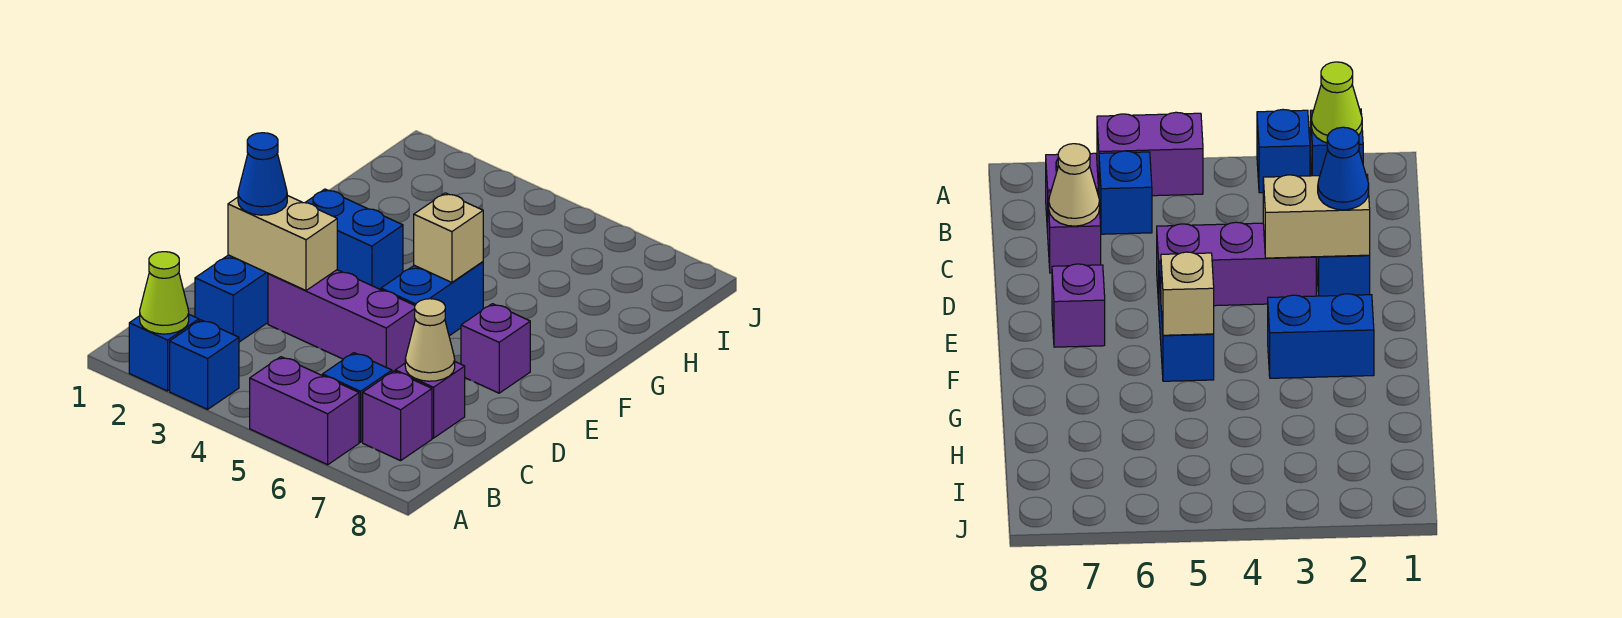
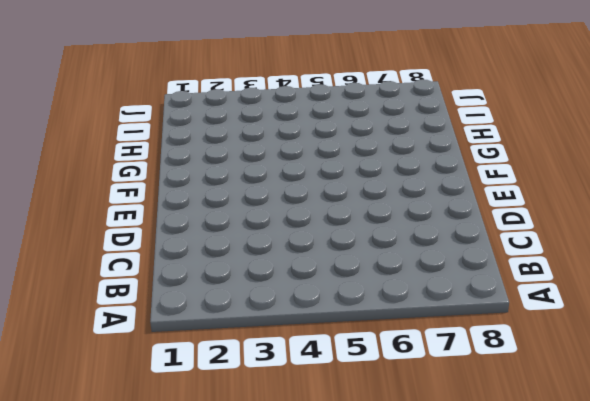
none -> blue 1x1 brick [129,315,199,391]
none -> blue 1x1 brick [170,320,239,409]
none -> purple 1x2 brick [250,357,359,465]

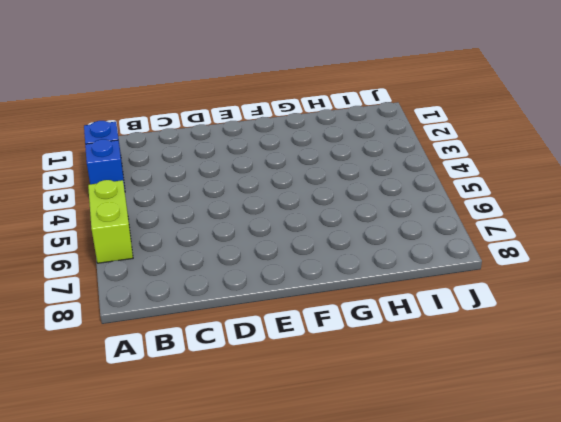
lime 1x2 brick [88,180,133,263] -> purple 1x2 brick [250,357,359,465]
none -> blue 1x1 brick [323,353,392,442]
none -> purple 1x1 brick [363,371,432,461]
none -> blue 1x2 brick [195,255,268,342]

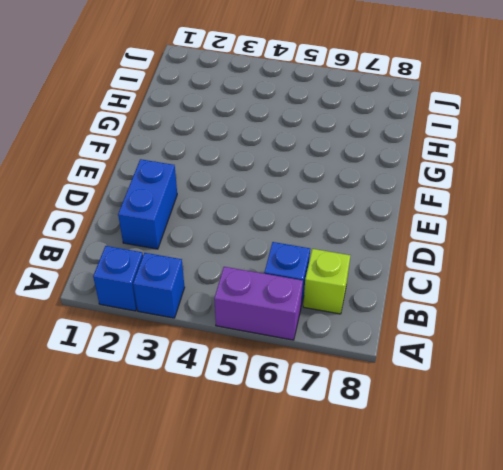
lime 1x1 brick [303,249,350,314] -> purple 1x1 brick [363,371,432,461]
none -> purple 1x1 brick [395,362,465,438]
none -> purple 1x3 brick [268,270,415,372]
none -> blue 1x2 brick [381,262,483,336]

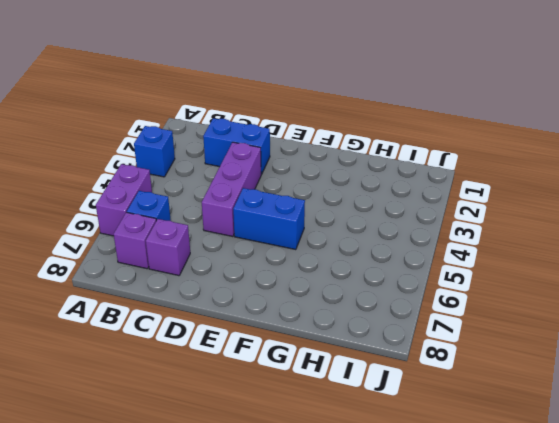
none -> blue 1x1 brick [129,315,199,391]
none -> purple 1x1 brick [461,304,530,393]
none -> blue 1x2 brick [305,189,403,290]

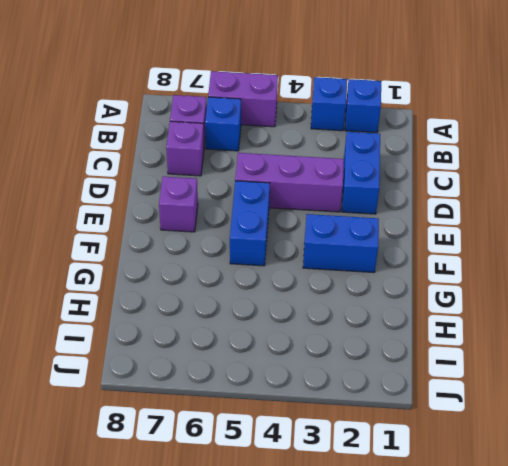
none -> lime 1x1 cone [140,252,189,334]
none -> tan 1x1 cone [405,299,455,381]
none -> tan 1x2 brick [228,195,337,291]

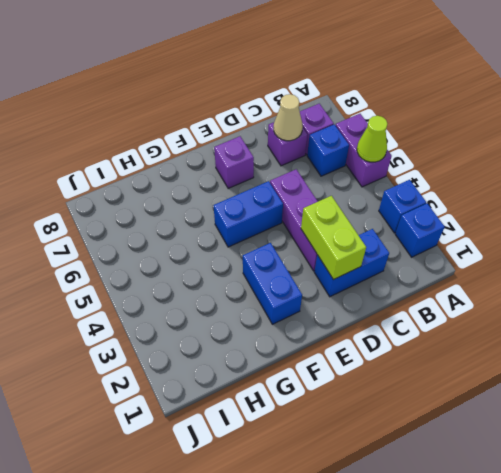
lime 1x1 cone [357,116,388,162] -> lime 1x1 cone moved to [140,252,189,334]
lime 1x2 brick [301,196,366,280] -> tan 1x2 brick [228,195,337,291]
none -> tan 1x1 brick [414,193,483,282]
none -> blue 1x1 cone [238,133,287,215]

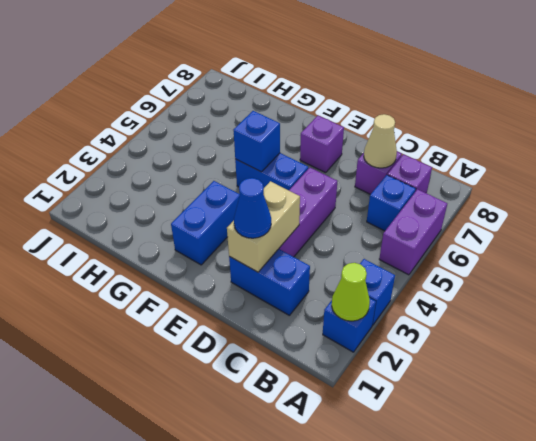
blue 1x1 brick [233,111,280,172] -> tan 1x1 brick [414,193,483,282]

